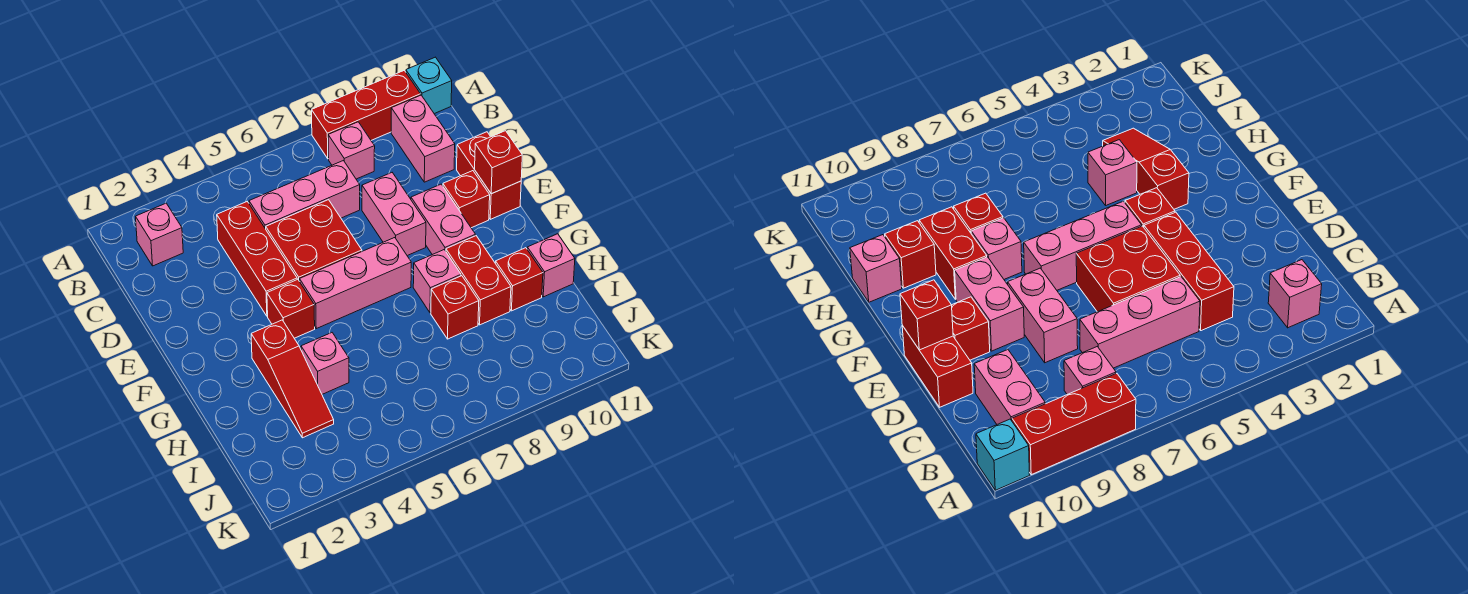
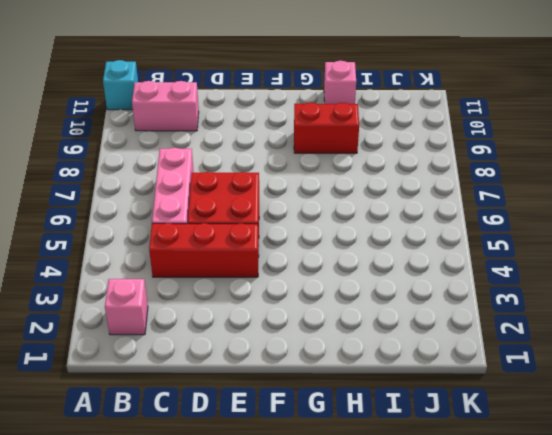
none -> red 1x3 brick [312,71,421,159]
none -> pink 1x1 brick [328,122,375,179]
none -> pink 1x2 brick [362,173,426,256]

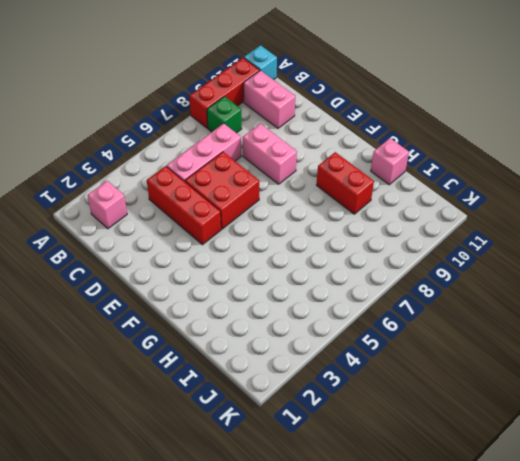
green 1x1 brick [207,96,242,133] -> pink 1x1 brick [328,122,375,179]
none -> red 1x2 brick [457,132,521,219]
none -> pink 1x2 brick [411,184,475,255]
none -> red 1x1 brick [443,171,490,228]

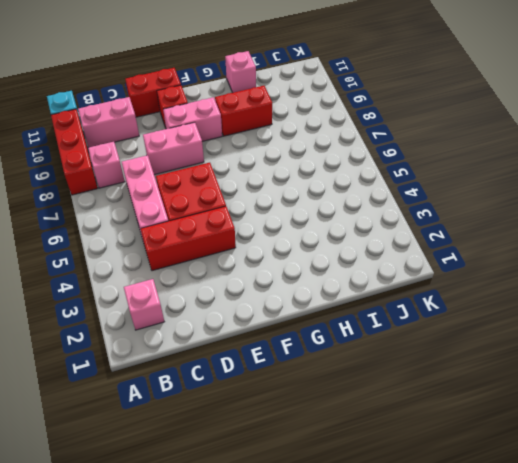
none -> red 1x1 brick [267,279,315,338]
none -> pink 1x3 brick [300,238,411,329]
none -> red 1x3 slope [251,320,334,438]

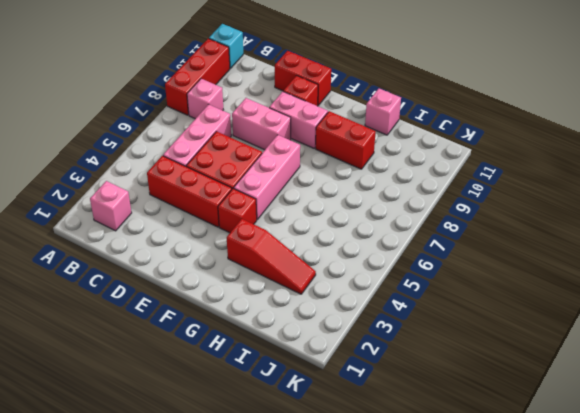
none -> pink 1x2 brick [391,95,455,182]
none -> pink 1x1 brick [413,250,461,313]
none -> pink 1x1 brick [301,333,349,394]

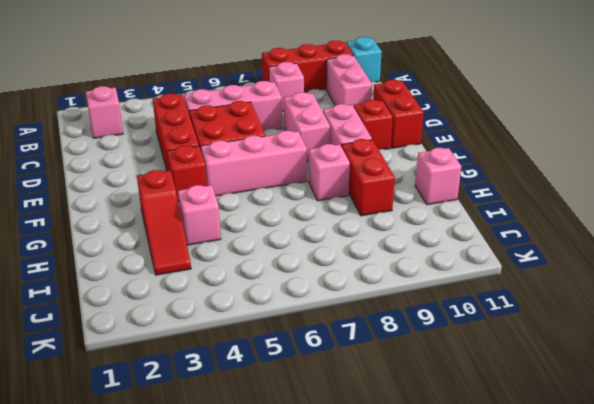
none -> red 1x1 brick [431,276,479,339]
none -> red 1x1 brick [495,248,543,311]
none -> red 1x1 brick [475,131,522,194]

